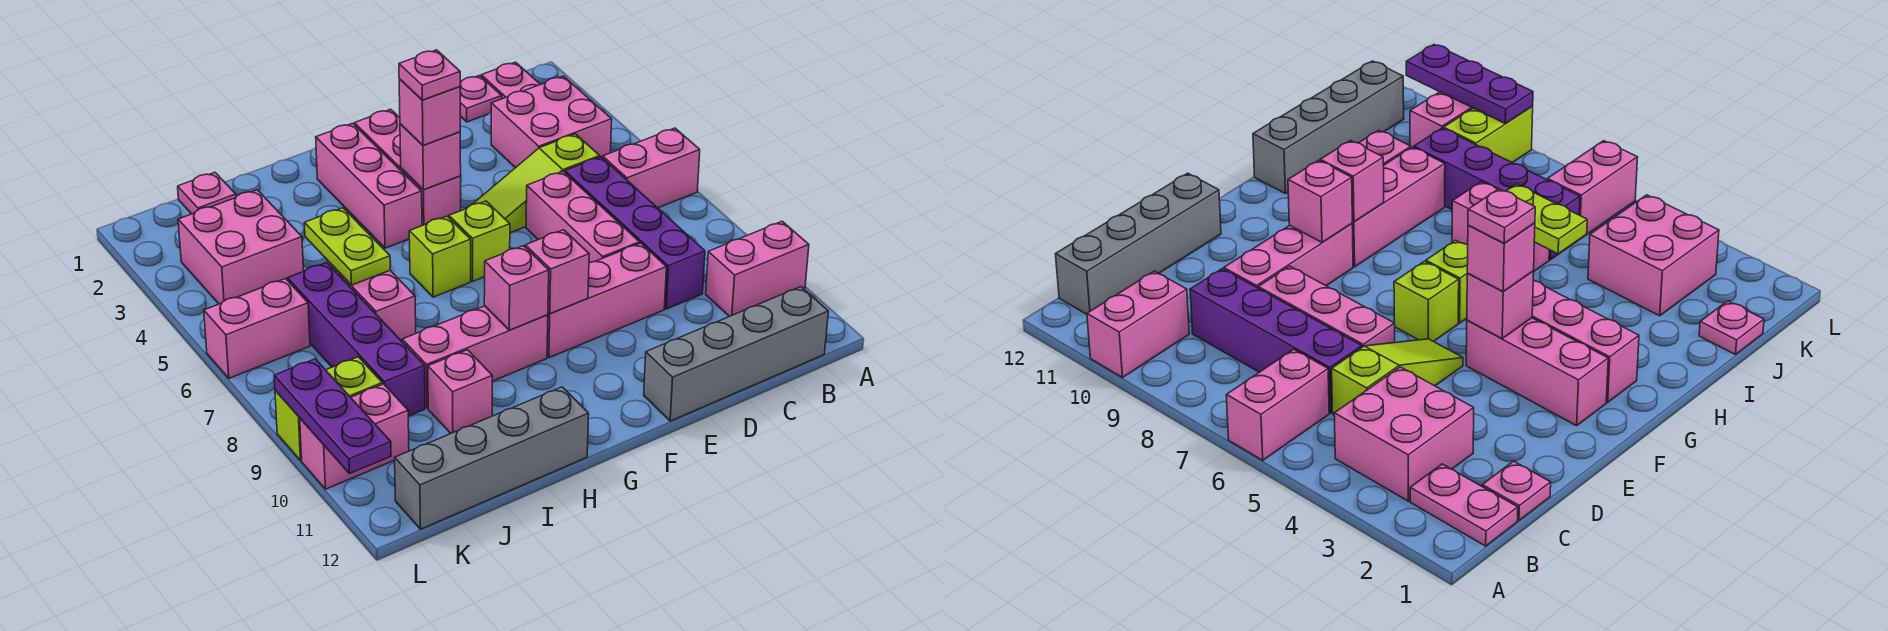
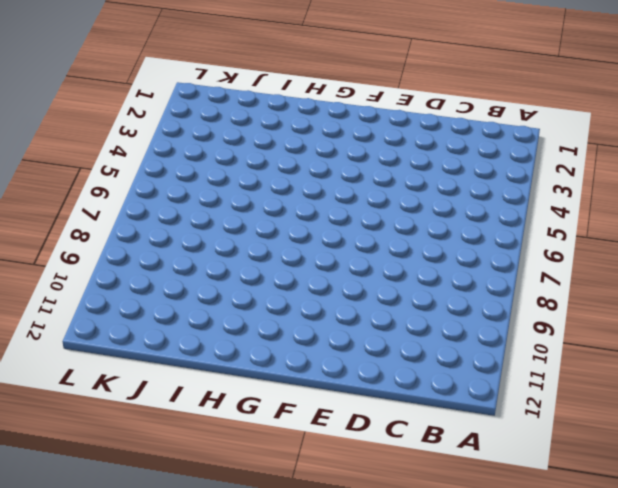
none -> pink 1x2 brick [603,128,700,208]
none -> pink 1x2 brick [706,221,809,317]
none -> pink 1x2 plate [481,62,540,99]
none -> pink 2x2 brick [491,76,612,168]

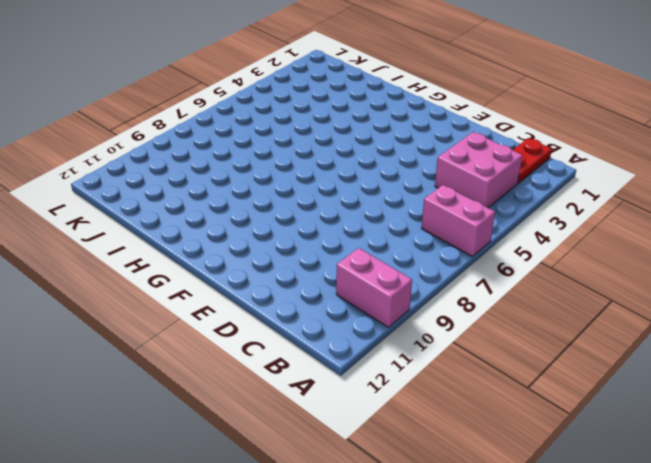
red 1x2 plate [513,138,552,183] -> pink 1x2 plate [481,62,540,99]
none -> grey 1x4 brick [644,287,828,421]
none -> pink 1x1 plate [460,75,502,122]
none -> lime 1x3 slope [473,134,600,233]
none -> purple 1x4 brick [565,157,705,309]

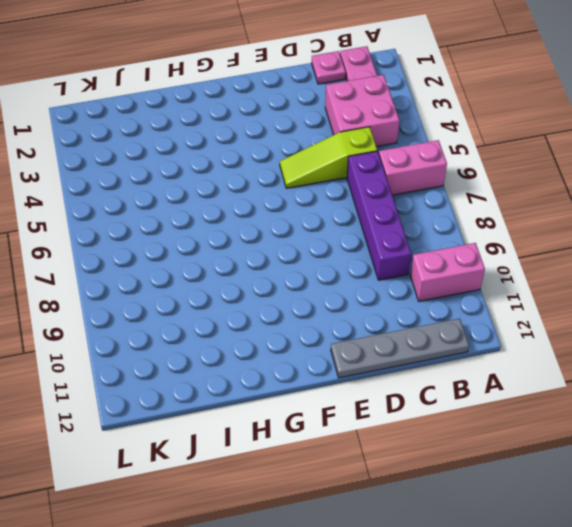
grey 1x4 plate [331,318,469,378] -> grey 1x4 brick [644,287,828,421]
none -> pink 1x3 brick [526,171,640,263]
none -> pink 1x3 brick [547,243,667,358]
none -> pink 1x3 brick [354,109,461,226]
none -> lime 1x1 brick [449,201,510,281]

